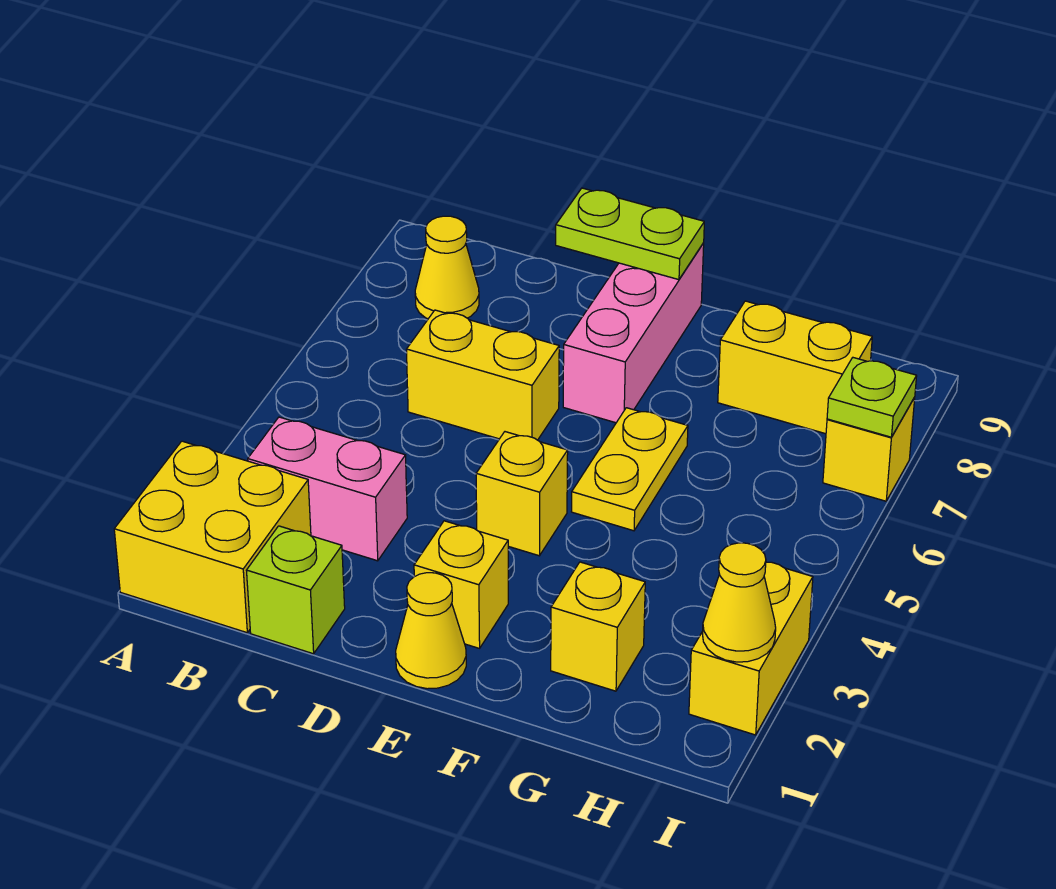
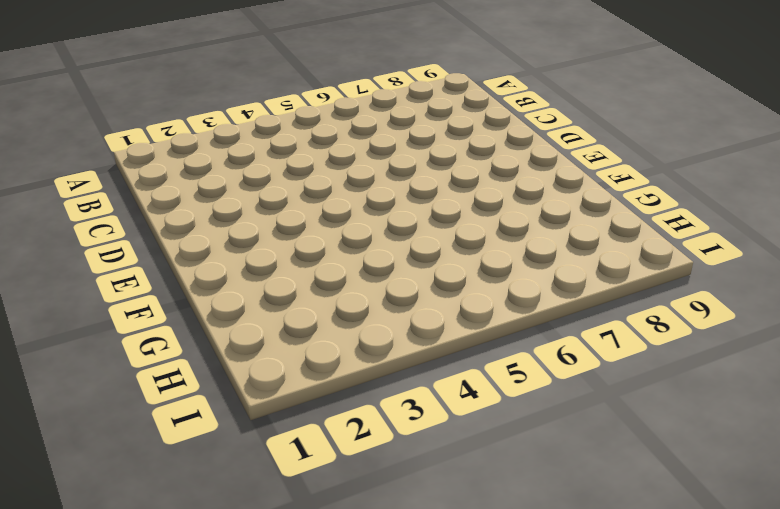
none -> yellow 2x2 brick [114,441,311,633]
none -> pink 1x2 brick [248,417,407,561]
none -> yellow 1x1 cone [415,216,479,319]

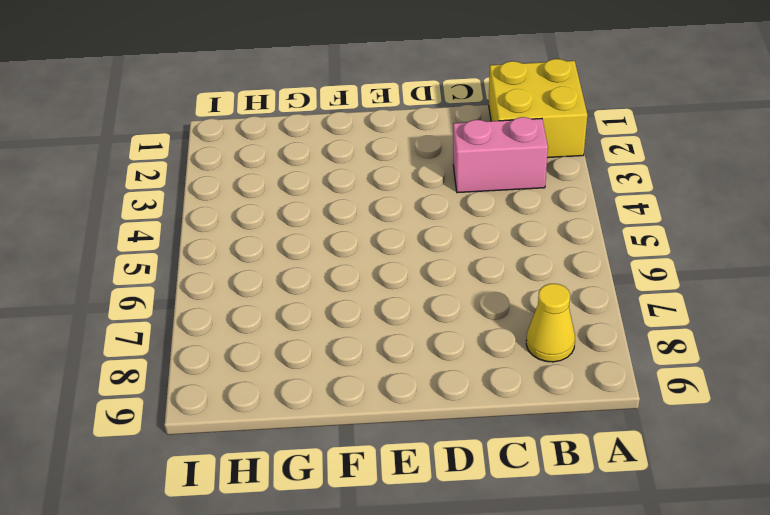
none -> lime 1x1 brick [246,526,345,654]
none -> yellow 1x2 brick [406,310,559,440]
none -> yellow 1x1 cone [396,573,466,689]

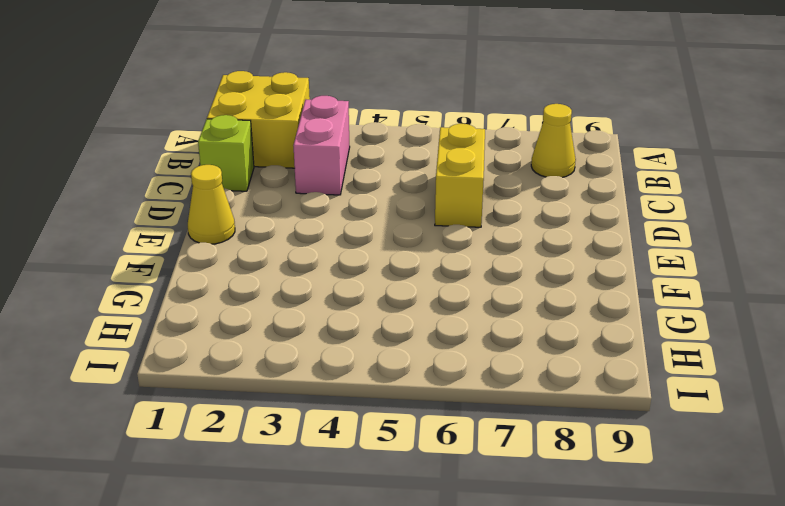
none -> yellow 1x1 brick [414,521,508,648]
none -> yellow 1x1 brick [476,432,568,556]
none -> pink 1x3 brick [563,243,704,423]

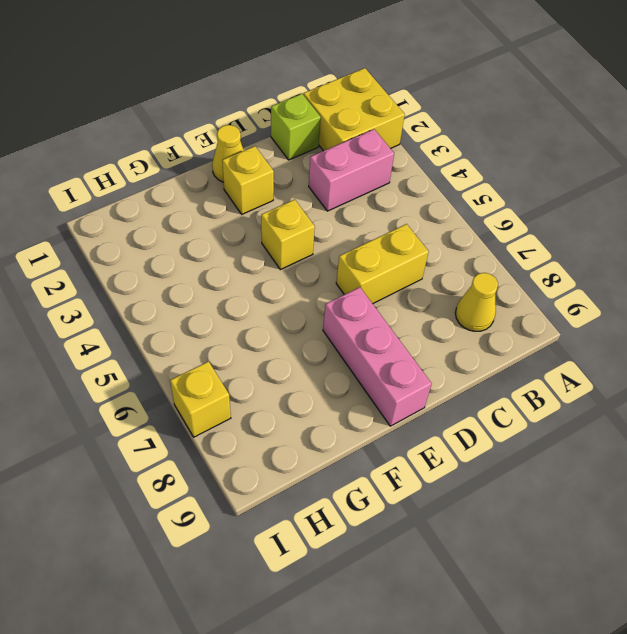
none -> yellow 1x2 plate [571,408,688,531]
none -> yellow 1x1 brick [551,562,645,691]
none -> yellow 1x2 brick [718,301,872,434]

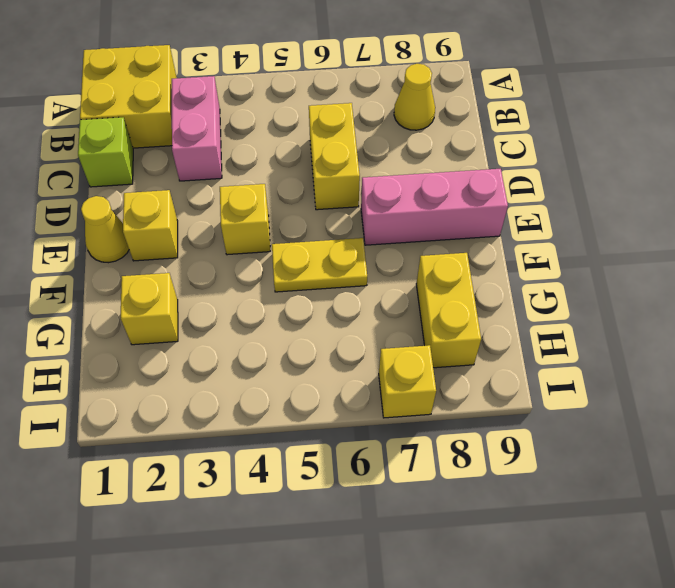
none -> yellow 1x2 brick [689,562,813,735]
none -> lime 1x2 plate [556,188,704,280]
none -> yellow 1x1 cone [702,543,776,662]

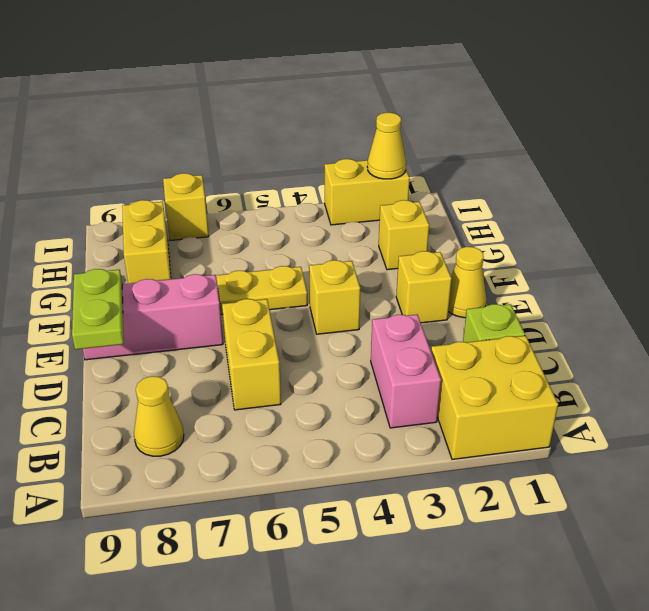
none -> lime 1x1 plate [827,358,917,437]

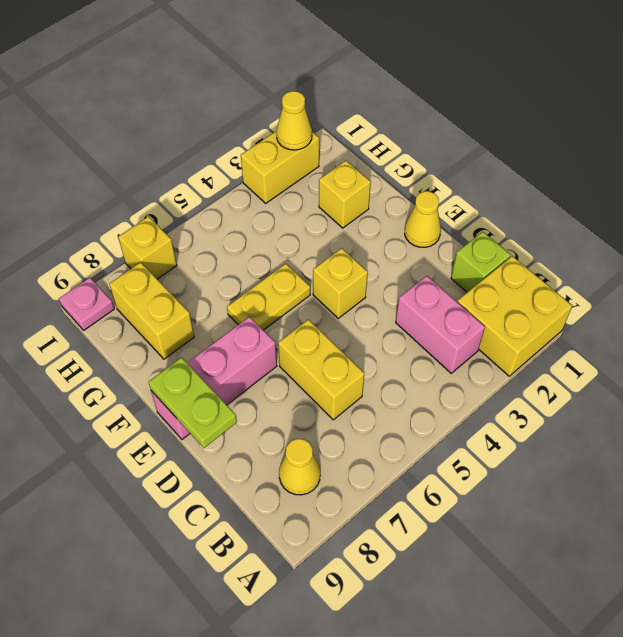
pink 1x1 plate [59,278,114,330] -> none
none -> yellow 1x1 brick [414,521,508,648]
none -> lime 1x1 plate [827,358,917,437]

